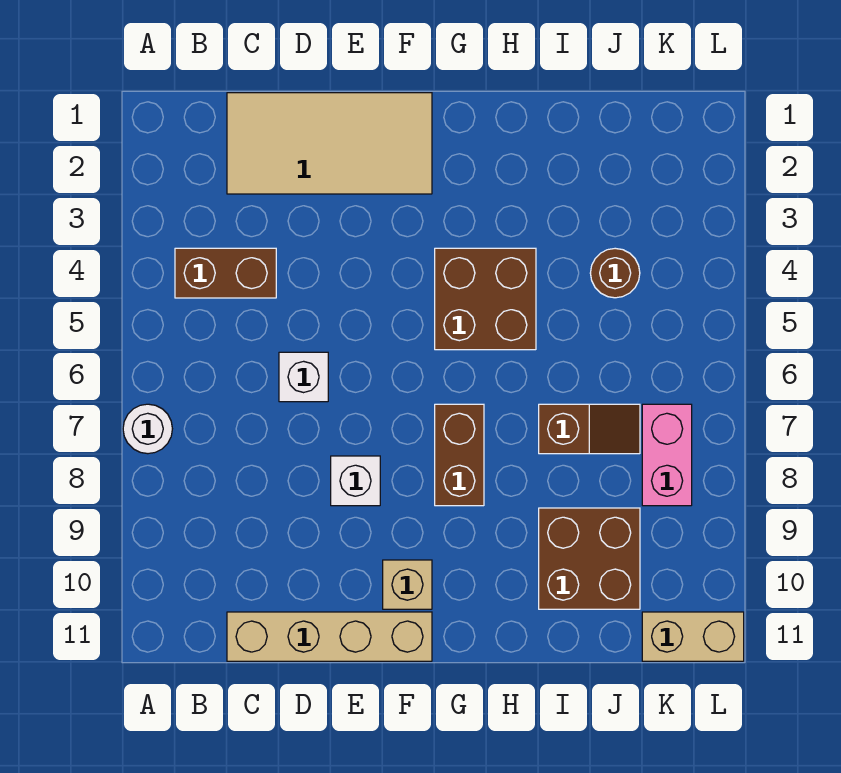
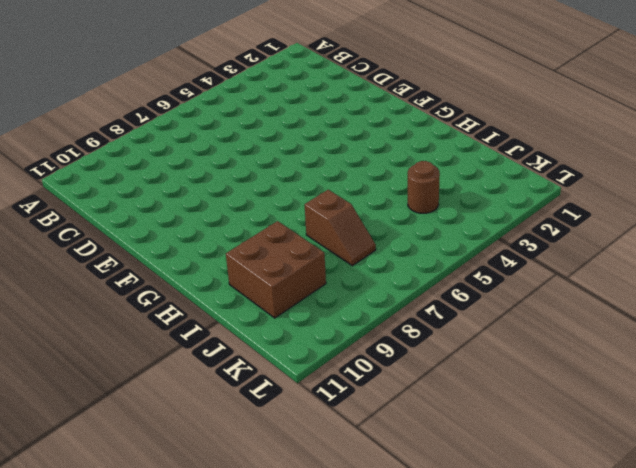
none -> white 1x1 round brick [123,404,172,454]
none -> brown 1x2 brick [175,248,276,298]
none -> tan 2x4 tile [227,93,432,194]

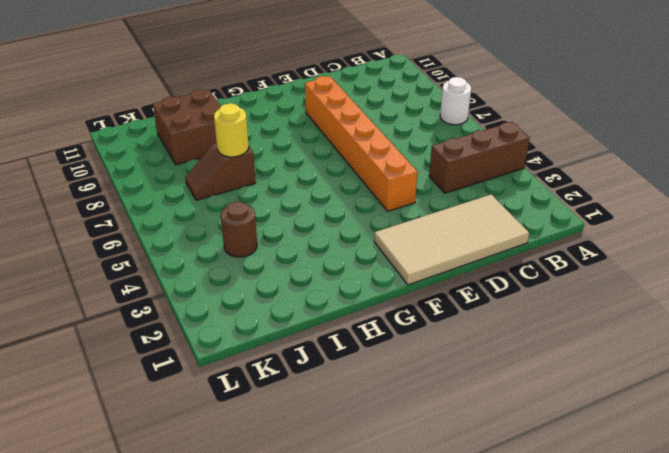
brown 1x3 brick [429,122,530,193] -> brown 1x2 brick [175,248,276,298]
orange 1x6 brick [305,76,418,211] -> white 1x1 brick [331,456,380,506]
yellow 1x1 round brick [214,103,249,157] -> none
none -> tan 1x4 brick [227,612,432,661]
none -> white 1x1 brick [279,352,328,402]
none -> tan 1x1 brick [383,560,432,609]

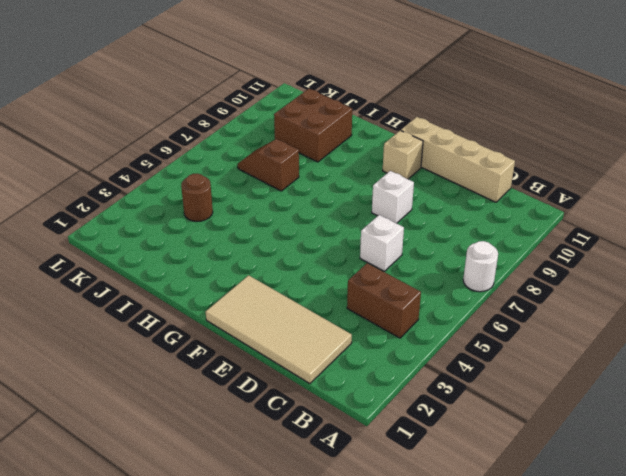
none -> brown 2x2 brick [435,248,536,350]
none -> brown 1x2 brick [435,404,484,506]
none -> pink 1x2 brick [642,404,692,506]

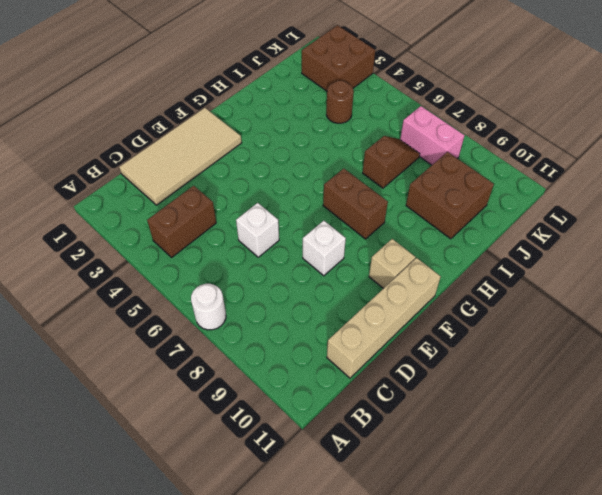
brown 2x2 brick [302,25,375,91] -> brown 2x2 brick moved to [435,248,536,350]
none -> tan 1x2 brick [642,612,744,661]

